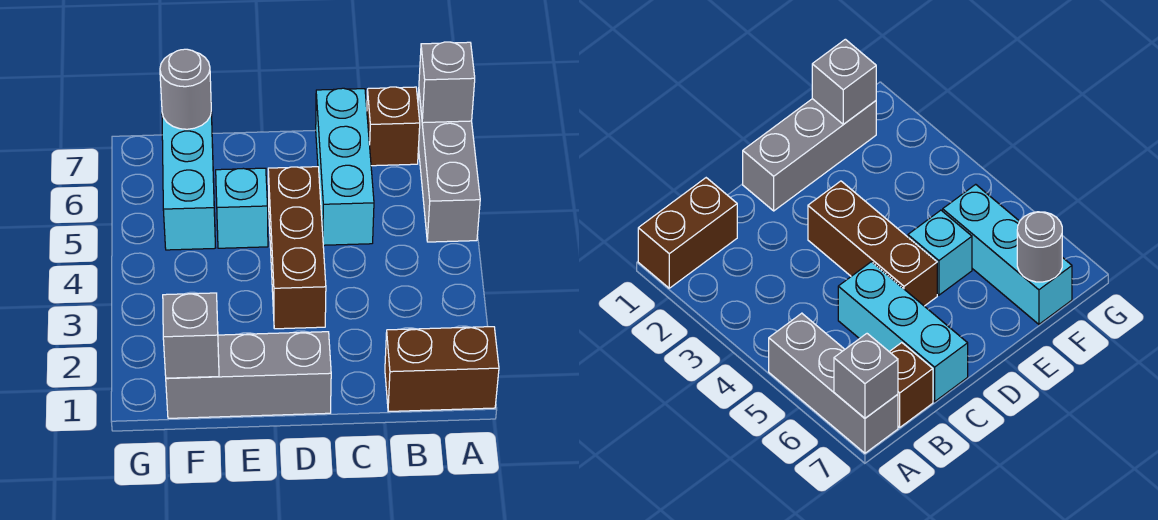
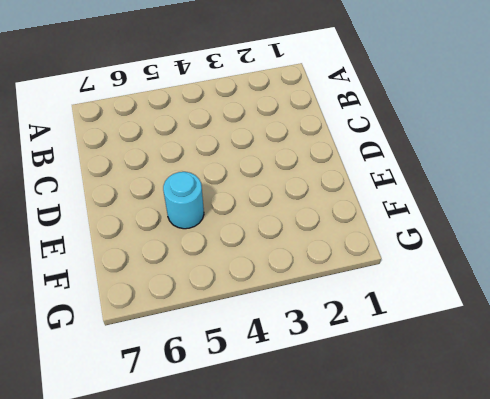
cyan 1x1 round brick [163,172,204,229] -> cyan 1x1 brick [216,168,268,248]
none -> brown 1x2 brick [385,327,499,412]
none -> grey 1x3 brick [418,94,480,242]

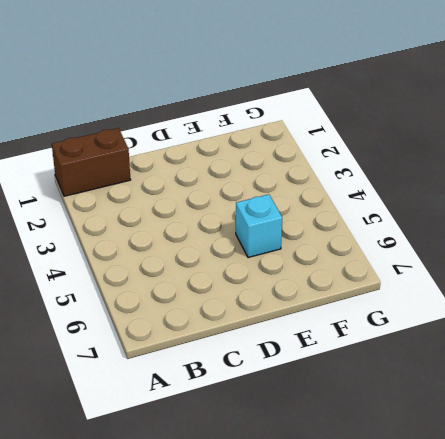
none -> grey 1x3 brick [418,94,480,242]
none -> brown 1x1 brick [367,87,420,166]

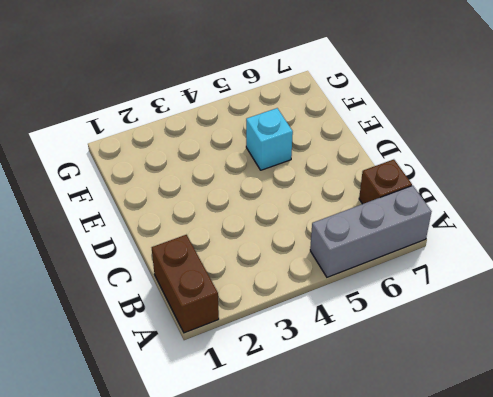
none -> cyan 1x3 brick [316,88,374,245]
none -> grey 1x3 brick [166,332,331,418]

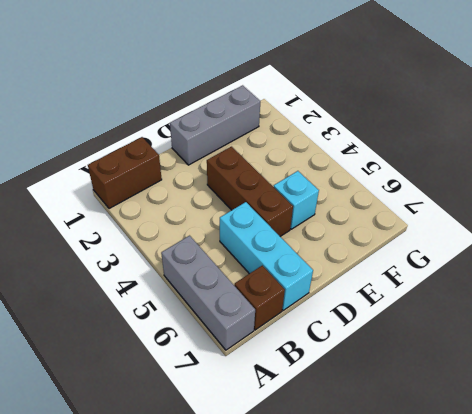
none -> cyan 1x3 brick [162,112,215,250]
none -> grey 1x1 brick [419,42,475,123]

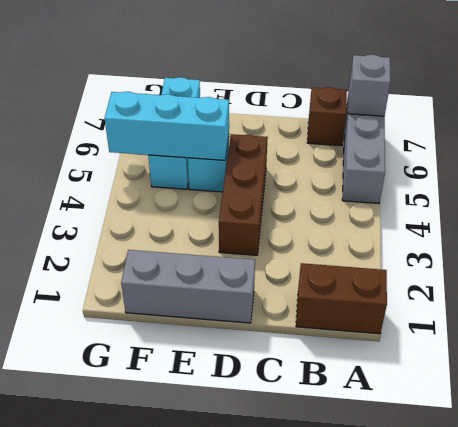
cyan 1x3 brick [105,92,229,160] -> cyan 1x3 brick turned to [316,88,374,245]
none -> grey 1x1 brick [163,293,219,378]
none -> grey 1x1 round brick [160,49,211,129]

